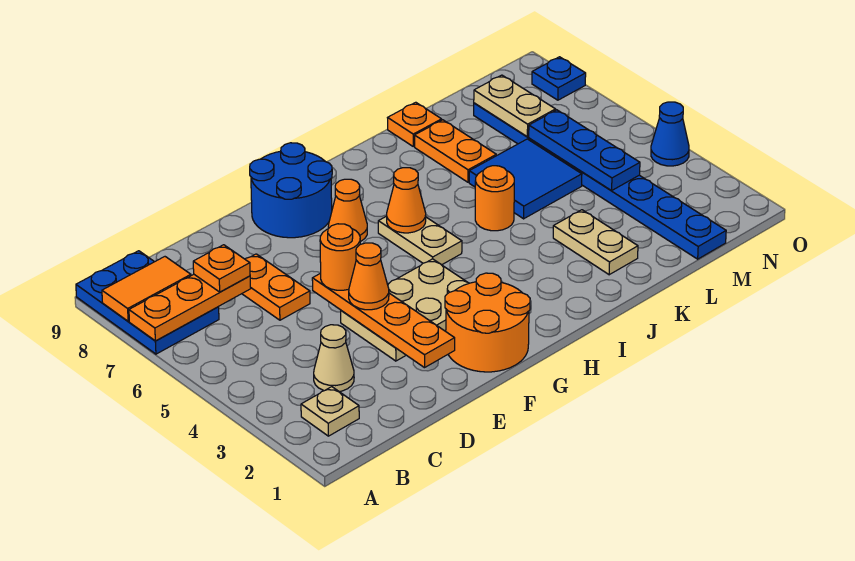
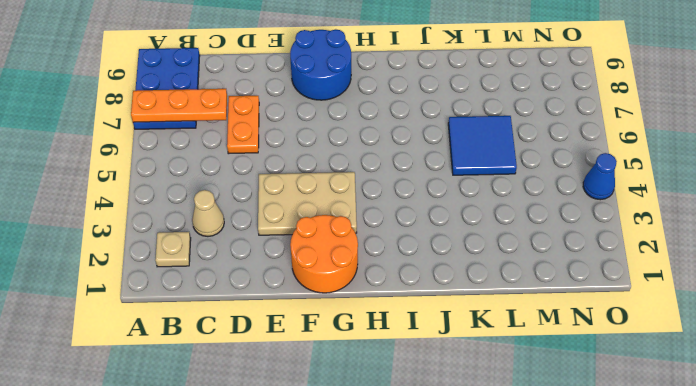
none -> orange 1x1 cone [328,179,367,242]
none -> tan 1x2 plate [378,216,462,265]
none -> orange 1x1 round brick [475,166,514,231]

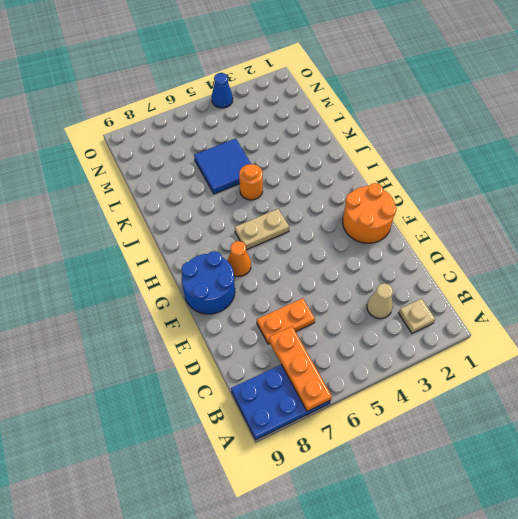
none -> tan 2x3 plate [341,259,469,361]
none -> tan 1x2 plate [553,210,638,275]
none -> orange 1x2 plate [415,120,496,182]

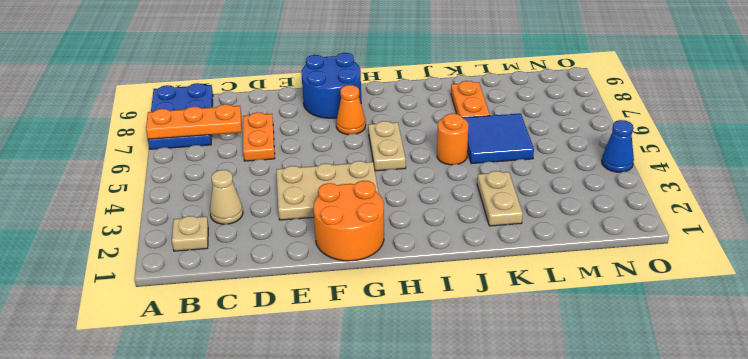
none -> orange 1x1 plate [388,102,442,146]
none -> blue 1x8 plate [474,103,726,259]
none -> blue 1x1 plate [532,57,586,100]

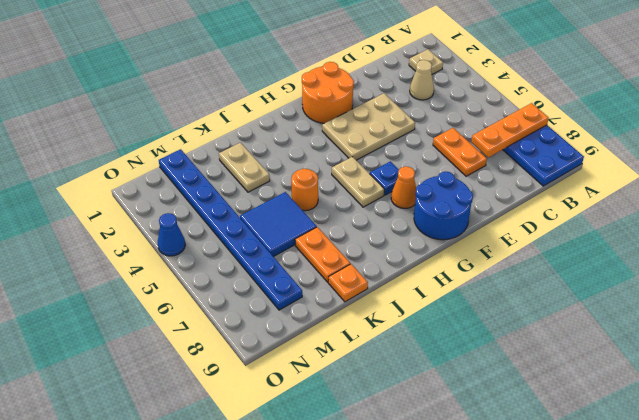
blue 1x1 plate [370,161,399,195] -> blue 1x1 plate moved to [532,57,586,100]
none -> orange 1x2 tile [102,257,191,321]
none -> orange 1x4 plate [312,273,455,368]
none -> orange 1x1 cone [387,168,426,233]

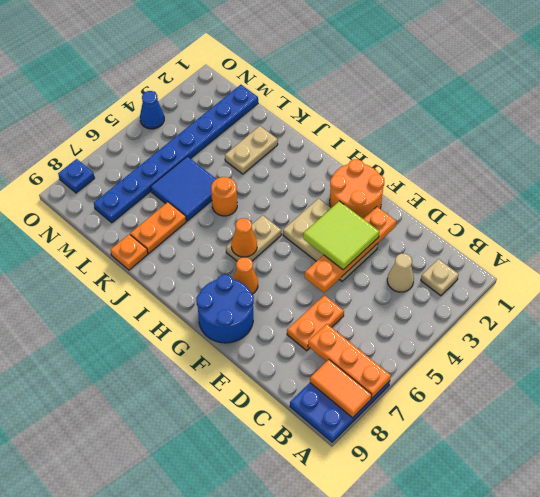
lime 2x2 tile [303,201,379,270] -> orange 1x1 cone [349,243,389,310]
none -> blue 1x3 plate [529,110,640,190]
none -> tan 1x2 plate [474,75,556,137]
none -> orange 1x1 plate [193,245,250,292]

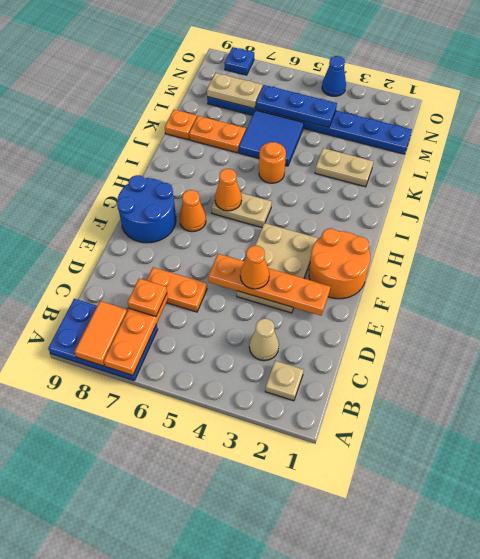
none -> orange 1x1 round brick [320,224,360,290]

